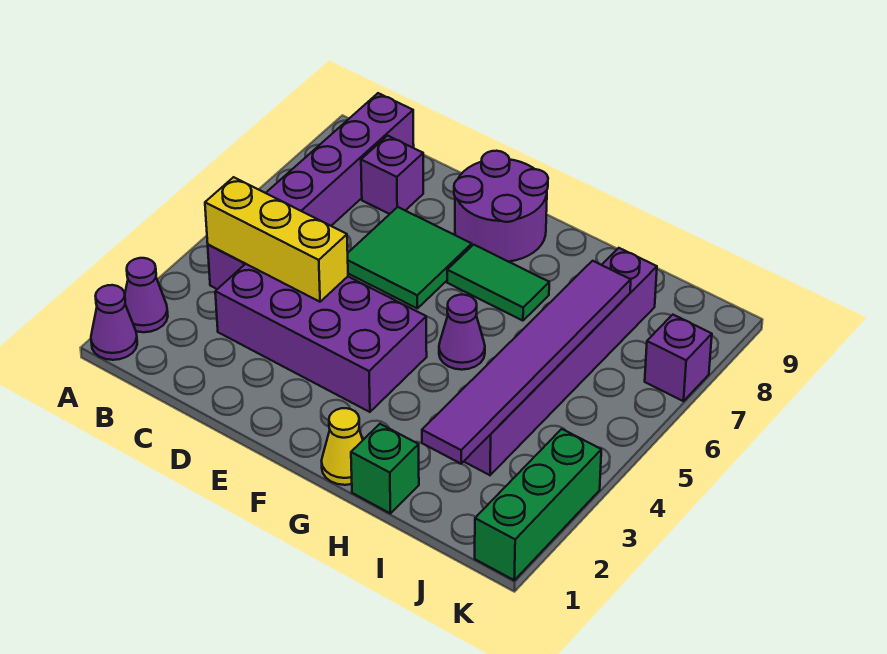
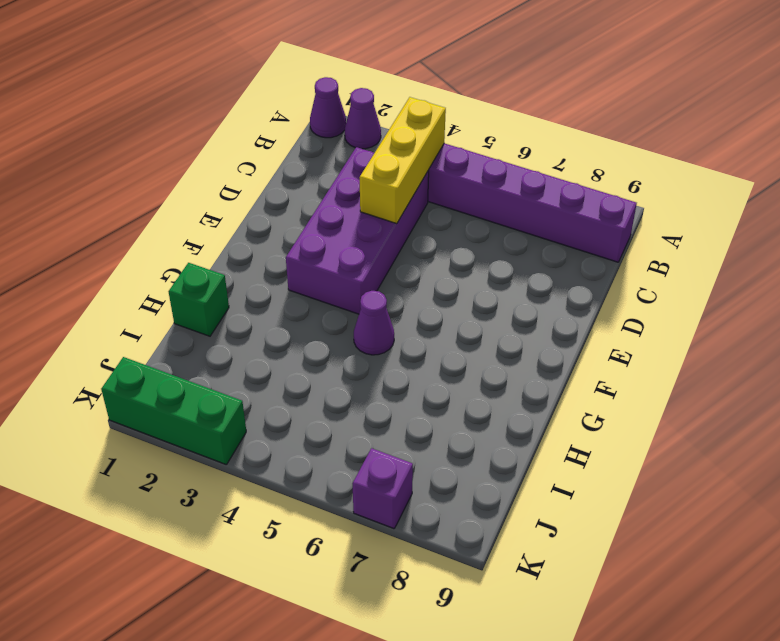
none -> purple 1x1 brick [361,136,423,214]
none -> green 2x2 tile [348,207,472,308]
none -> purple 2x2 round brick [454,151,548,262]

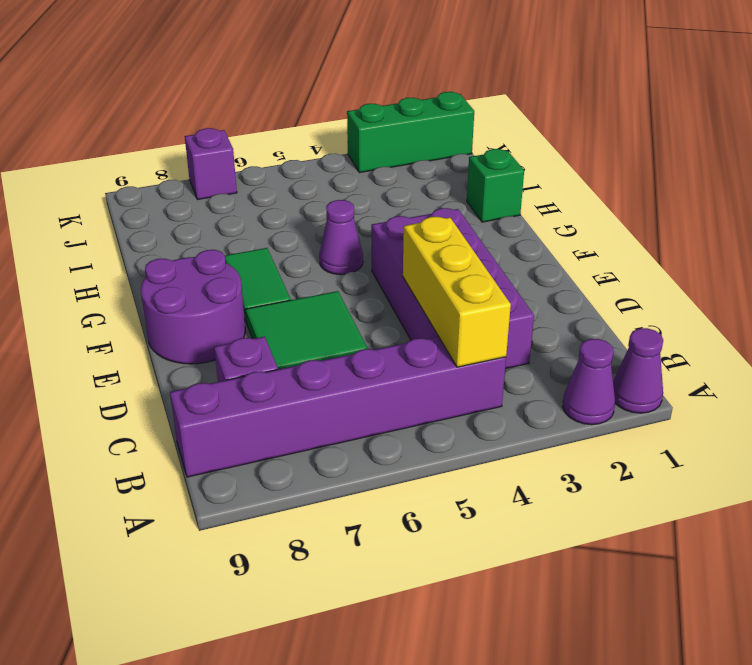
none -> yellow 1x1 cone [322,408,363,485]
none -> purple 1x6 brick [464,248,657,475]
none -> purple 1x6 tile [422,261,631,464]

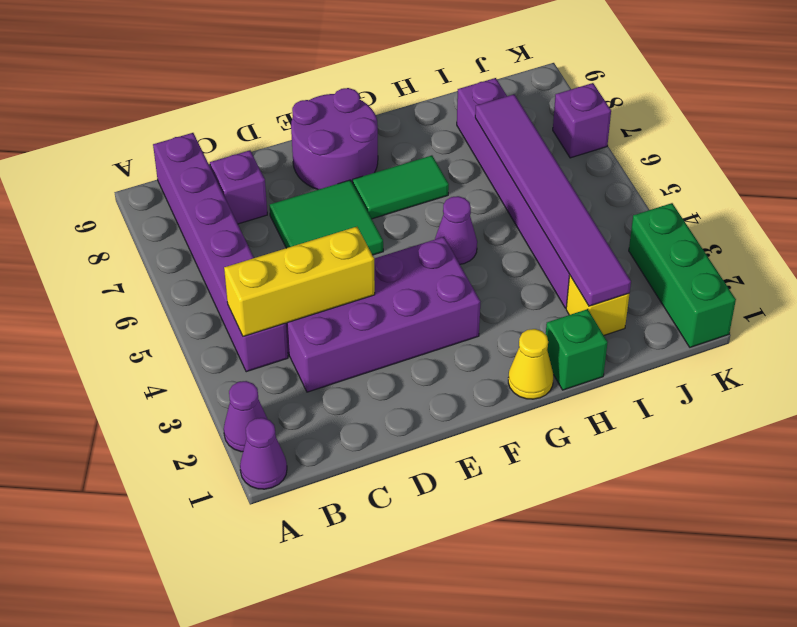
yellow 1x1 brick [566,275,629,335] -> none

